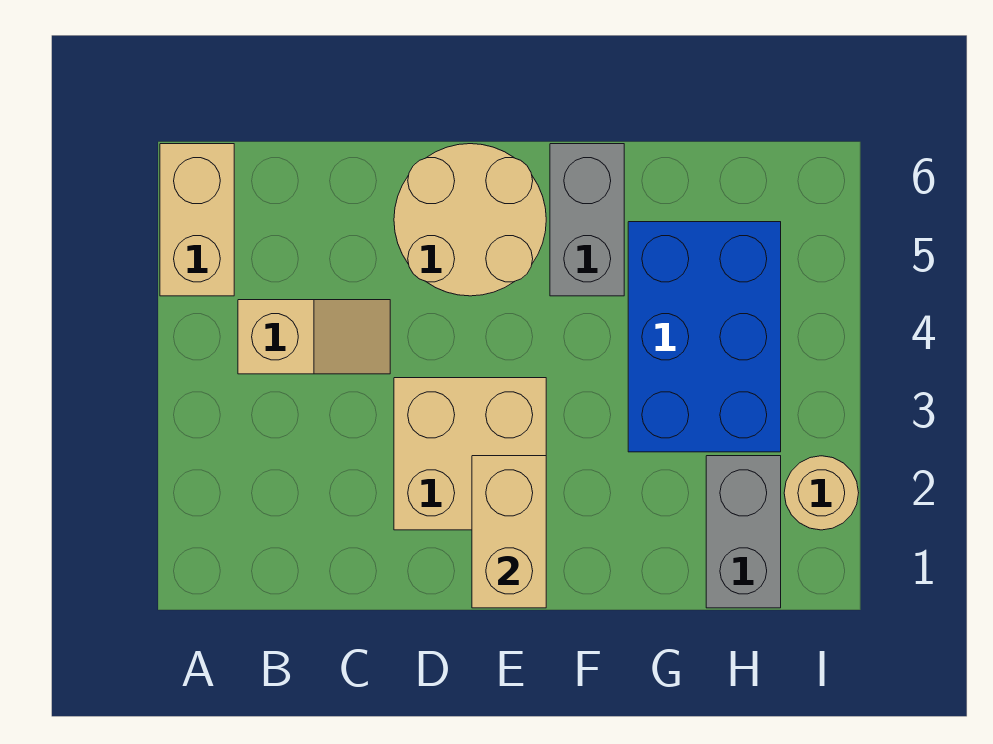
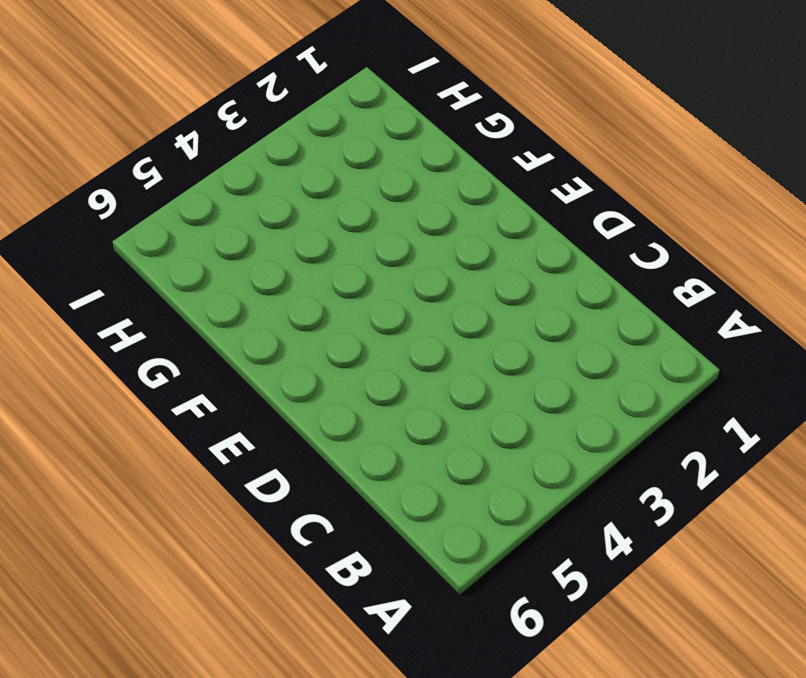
none -> tan 1x2 brick [160,144,234,296]
none -> tan 1x2 slope [238,300,390,374]

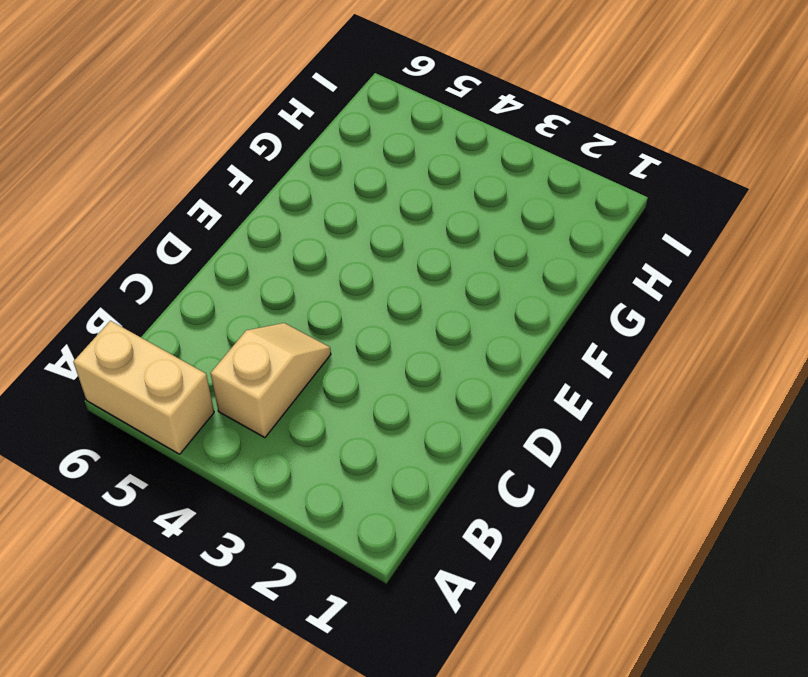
none -> tan 2x2 brick [394,378,546,530]
none -> tan 2x2 round brick [394,144,546,296]

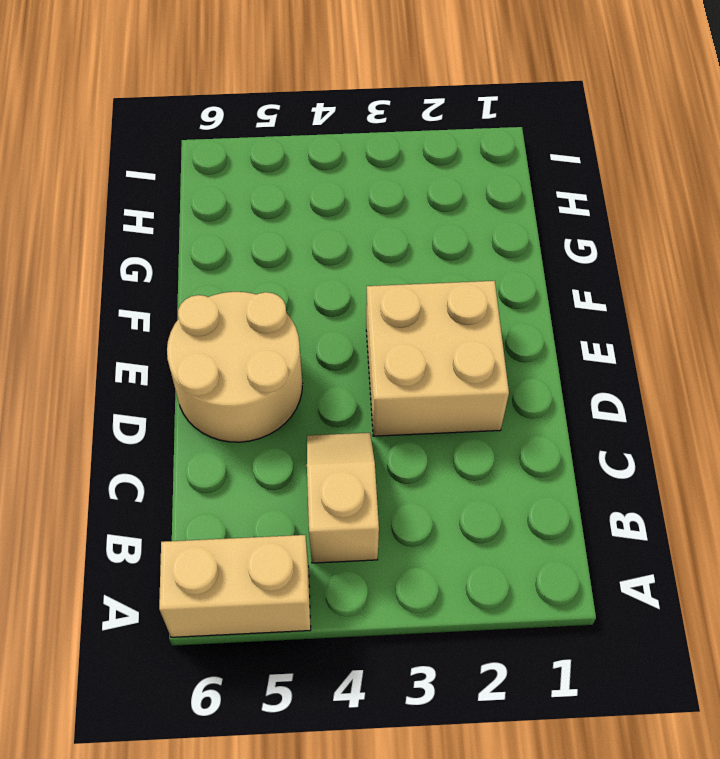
none -> grey 1x2 brick [550,144,624,296]
none -> blue 2x3 brick [628,222,781,452]

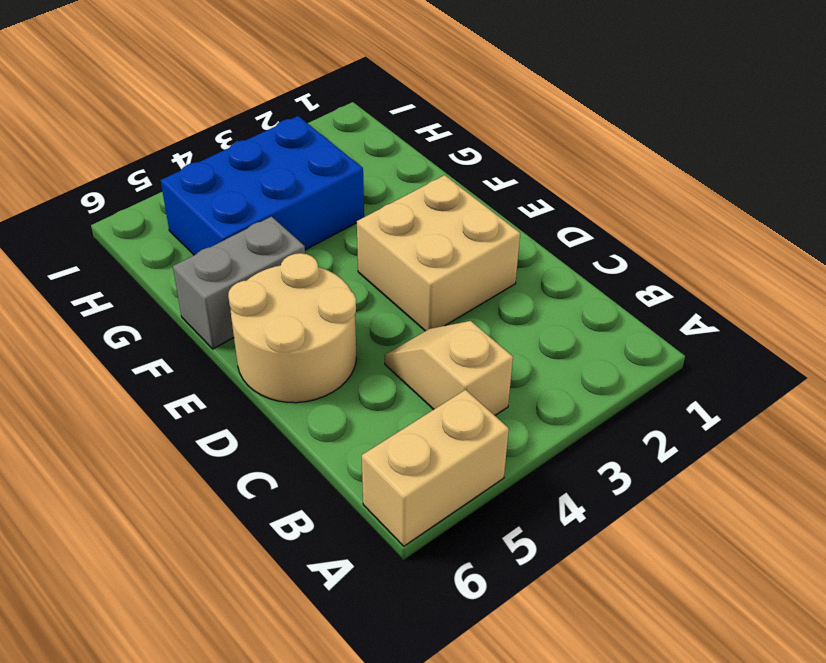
none -> grey 1x2 brick [706,456,781,608]
none -> tan 1x1 round brick [784,456,859,530]

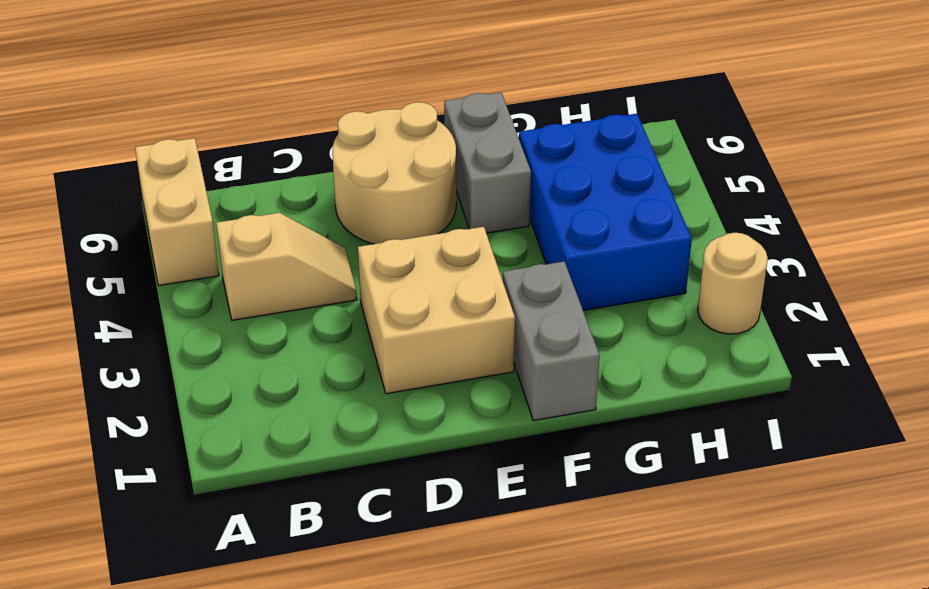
grey 1x2 brick [503,262,600,421] -> grey 1x2 brick moved to [706,456,781,608]
none -> tan 1x2 brick [472,456,546,608]

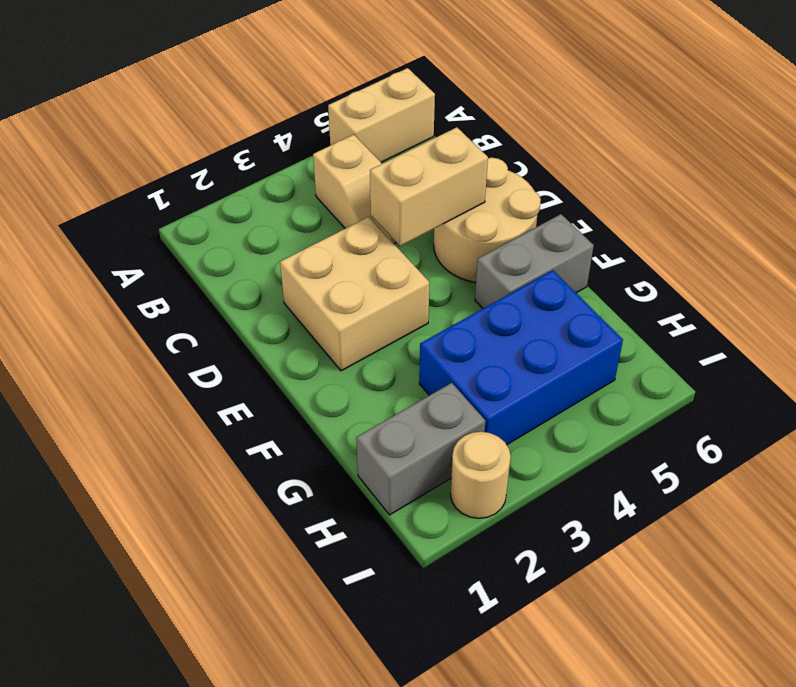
tan 1x2 brick [370,127,488,246] -> tan 1x2 brick moved to [472,456,546,608]

